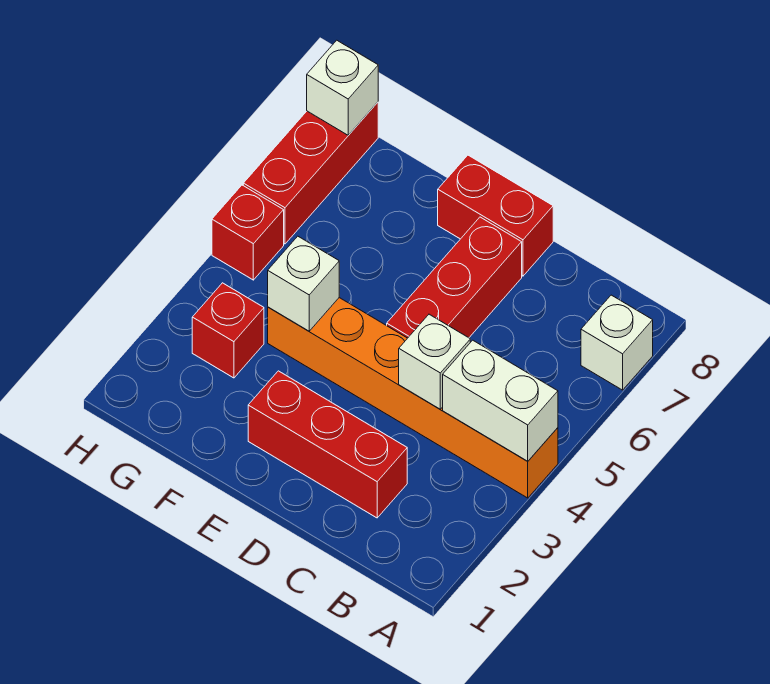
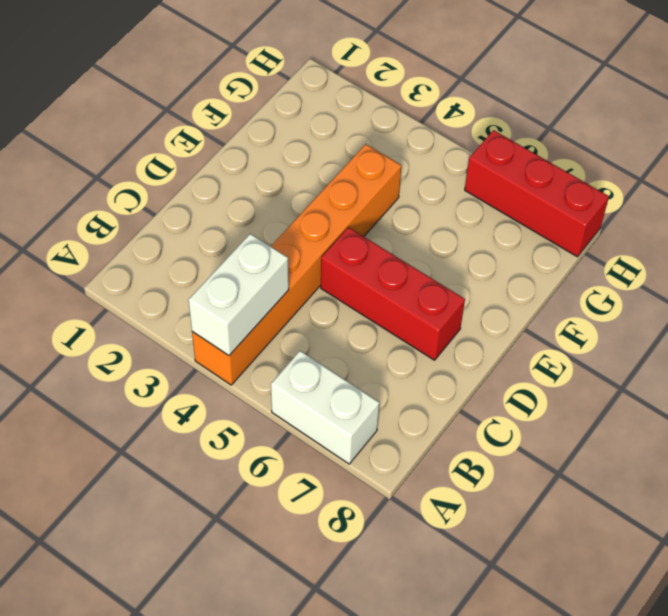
white 1x2 brick [271,351,379,464] -> white 1x1 brick [581,295,653,390]
none -> red 1x3 brick [248,371,407,518]
none -> red 1x2 brick [438,155,553,276]
none -> red 1x1 brick [192,283,264,378]

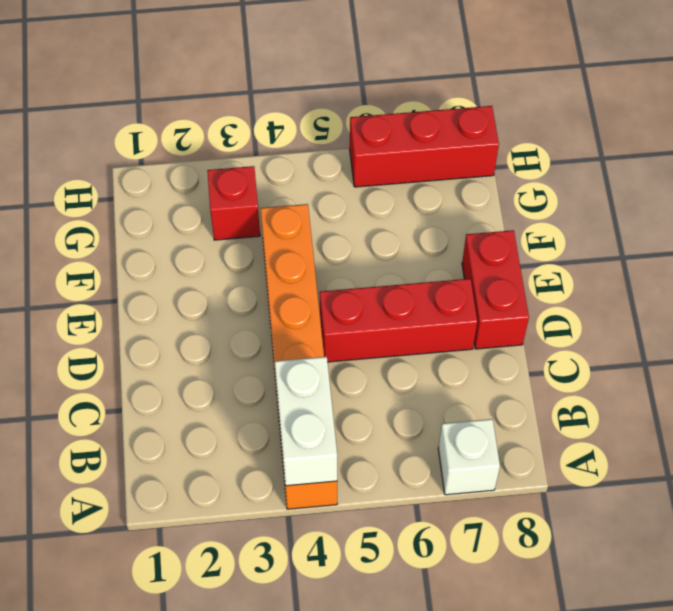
none -> red 1x3 brick [248,371,407,518]
none -> red 1x1 brick [212,185,284,280]
none -> white 1x1 brick [399,314,470,409]

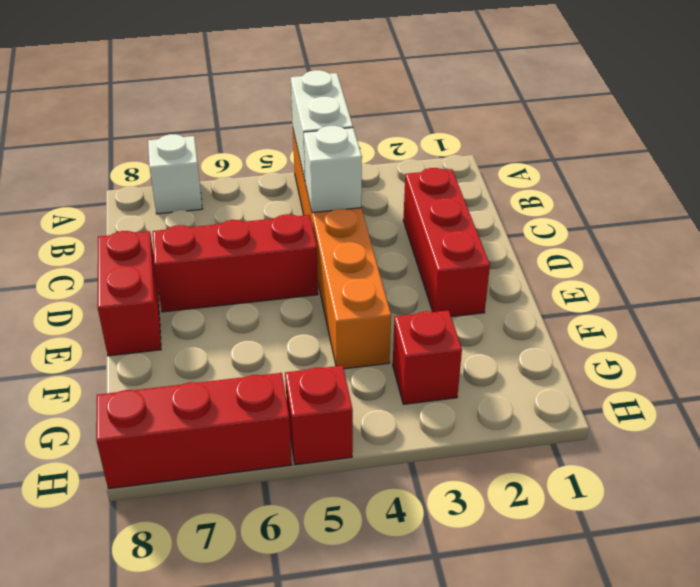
none -> white 1x1 brick [268,236,339,331]
none -> white 1x1 brick [307,40,378,135]

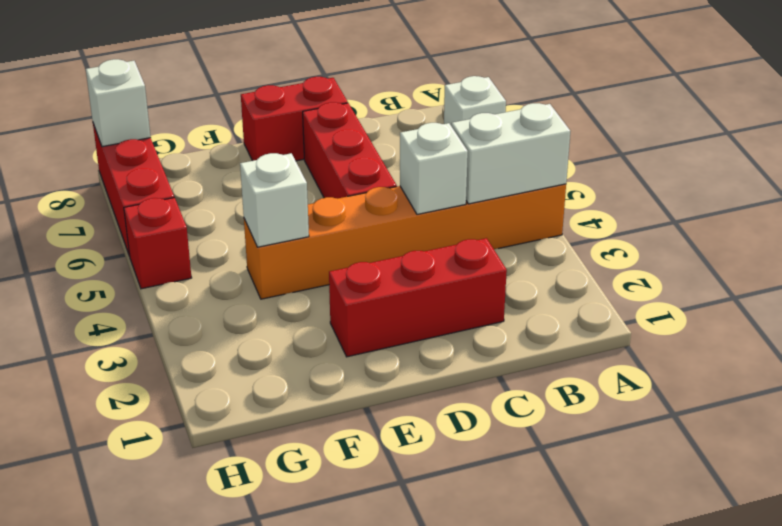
none -> red 1x1 brick [192,283,264,378]

